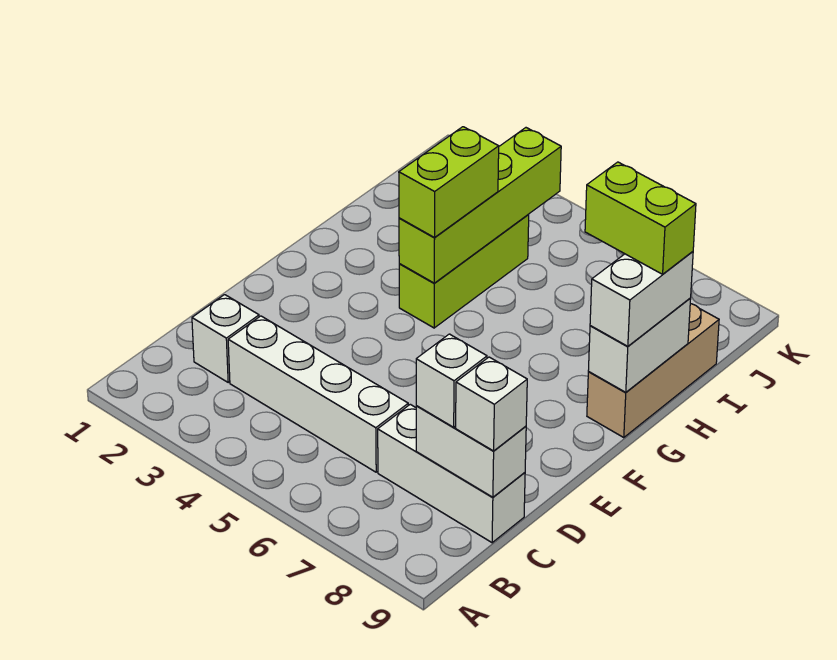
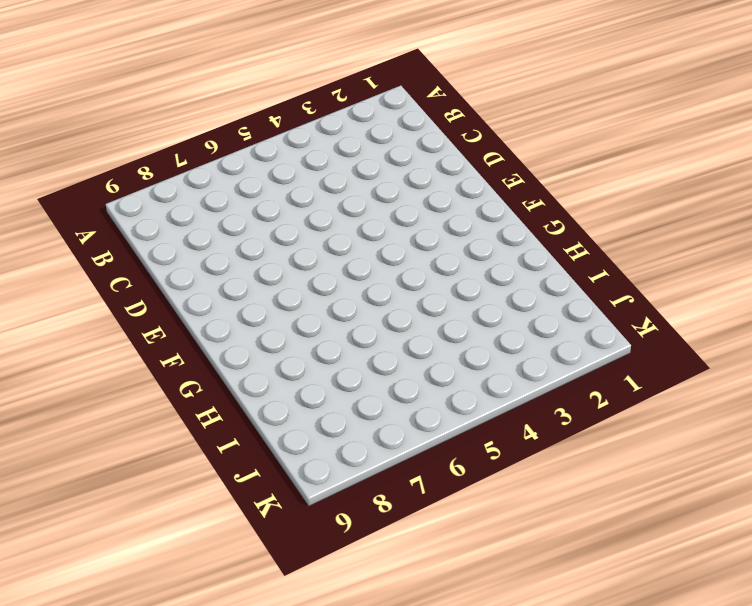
none -> white 1x1 brick [192,295,259,382]
none -> white 1x4 brick [228,316,408,472]
none -> white 1x3 brick [378,404,525,543]

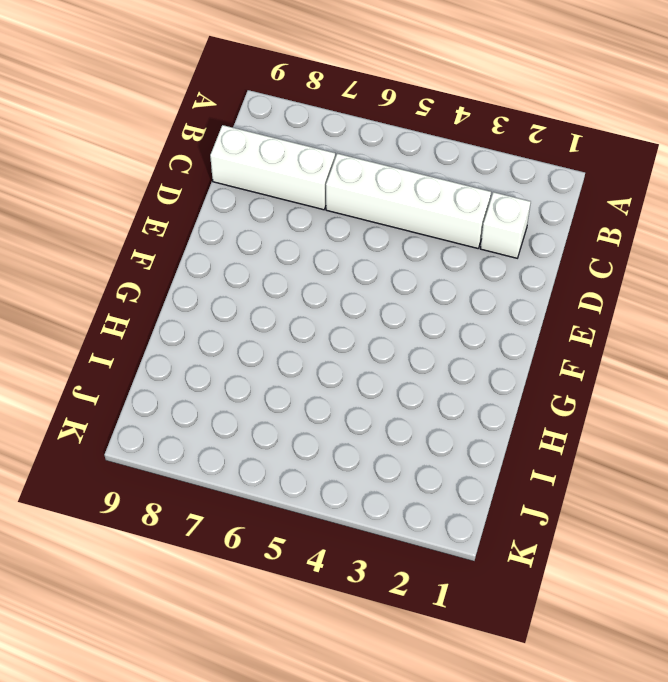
none -> lime 1x3 brick [399,214,529,328]
none -> tan 1x3 brick [587,304,719,438]
none -> white 1x2 brick [416,406,526,497]

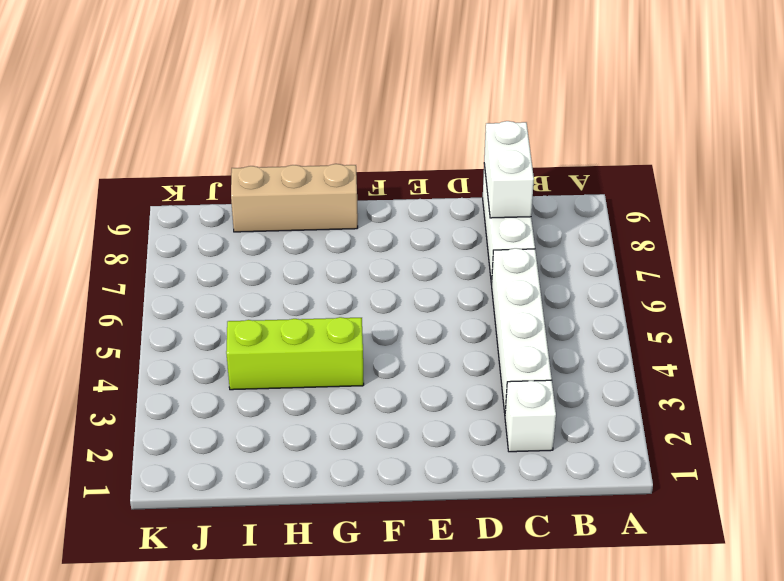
none -> lime 1x4 brick [399,128,561,283]
none -> white 1x2 brick [588,298,691,392]
none -> white 1x1 brick [416,334,487,427]

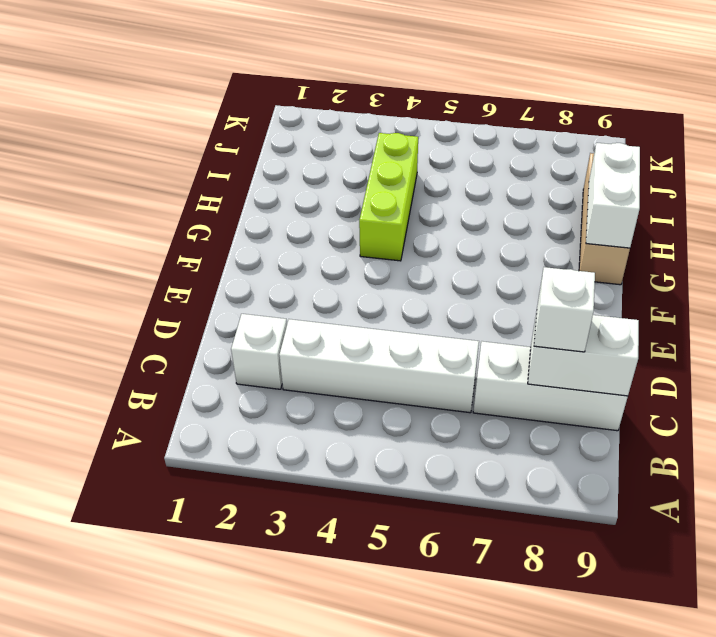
none -> lime 1x4 brick [399,128,561,283]
none -> white 1x1 brick [456,357,527,451]
none -> lime 1x2 brick [399,127,499,238]

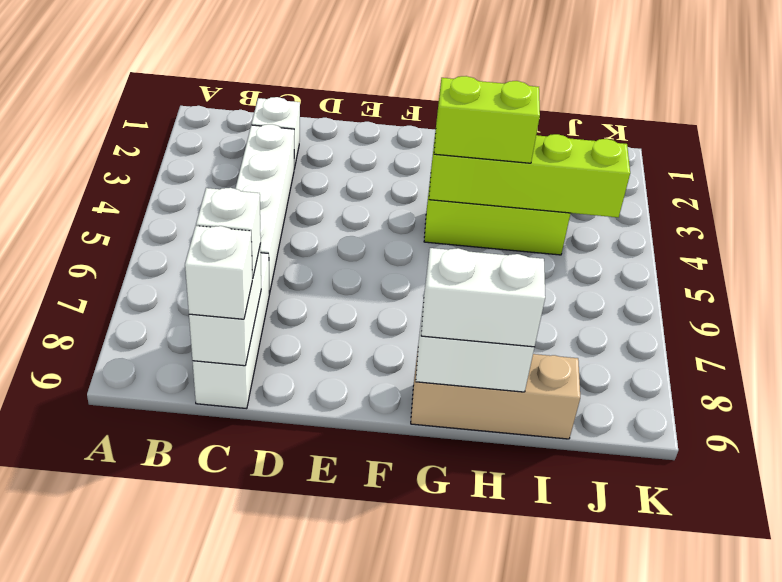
none -> lime 1x2 brick [585,162,696,274]

